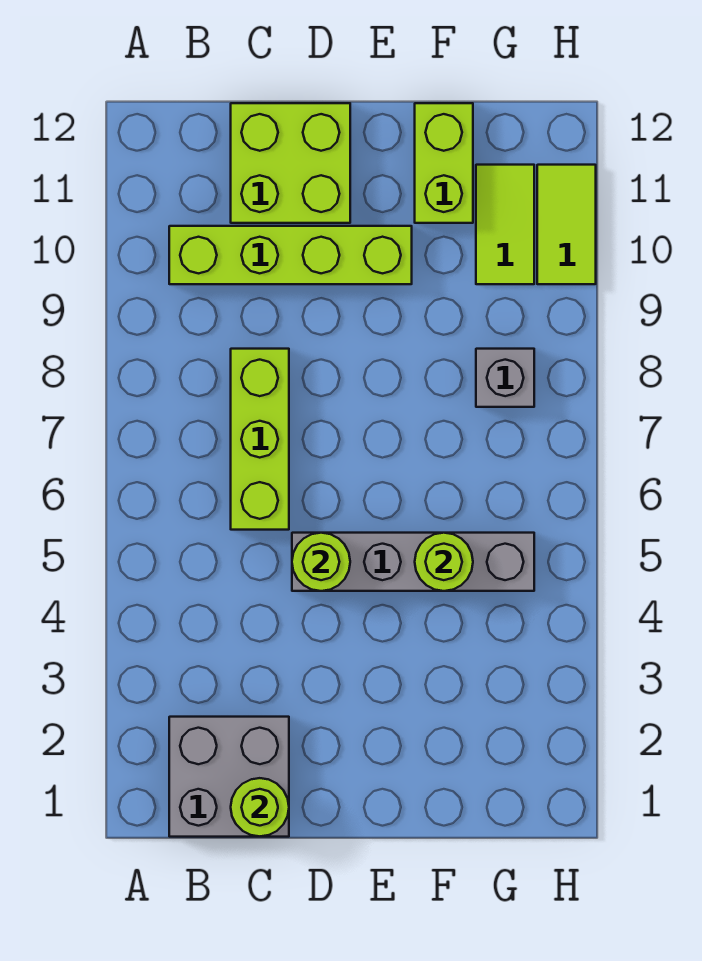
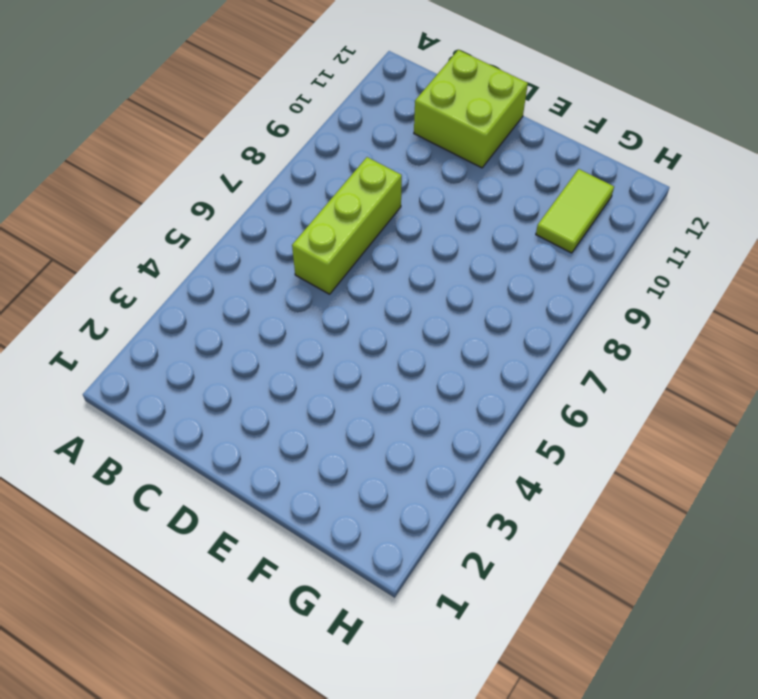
none -> grey 2x2 brick [169,717,289,837]
none -> lime 1x4 brick [169,226,412,284]
none -> grey 1x4 brick [292,533,534,591]

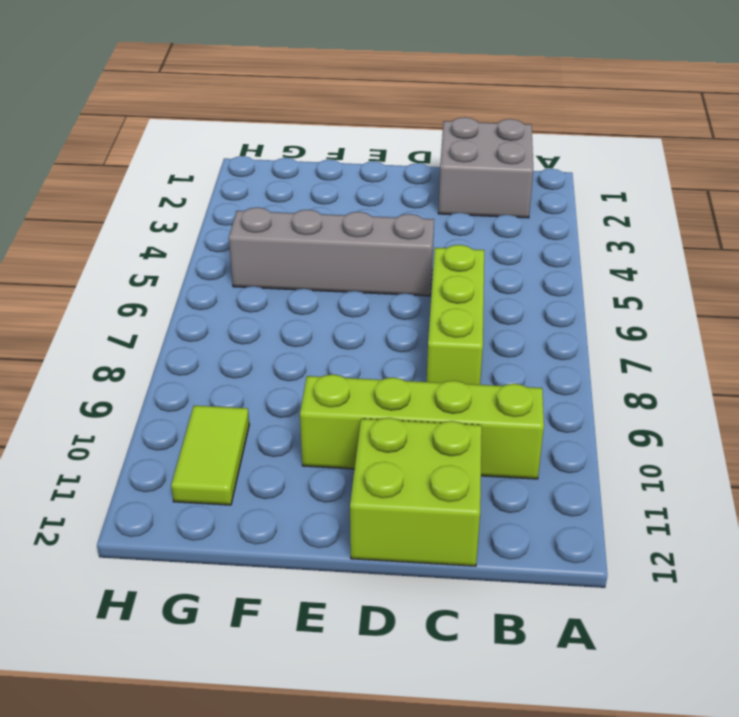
none -> lime 1x2 brick [415,103,473,223]
none -> grey 1x1 brick [476,349,534,407]
none -> lime 1x2 tile [537,165,596,284]

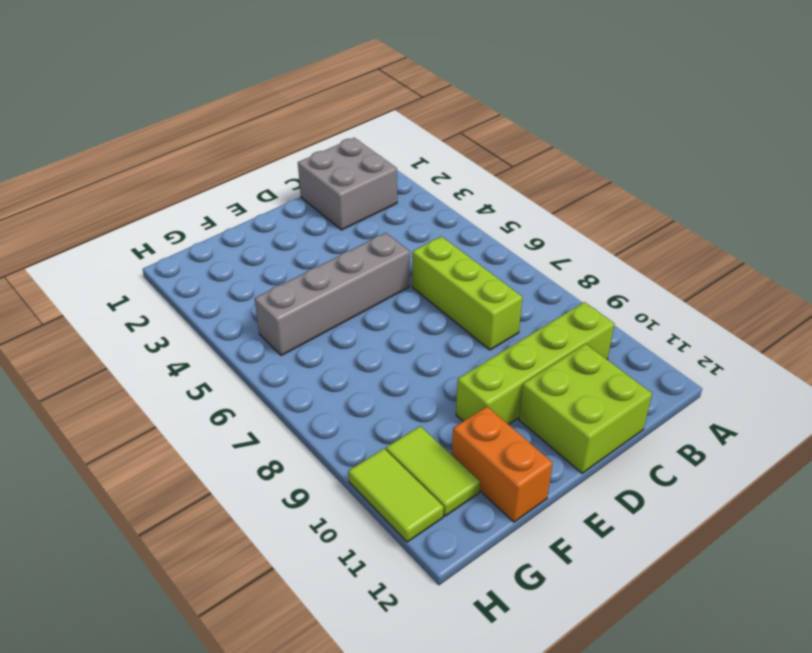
orange 1x2 brick [452,407,553,522] -> lime 1x2 brick [415,103,473,223]
none -> grey 1x1 brick [476,349,534,407]
none -> lime 1x1 round brick [231,778,289,837]
none -> lime 1x1 round brick [292,533,350,591]

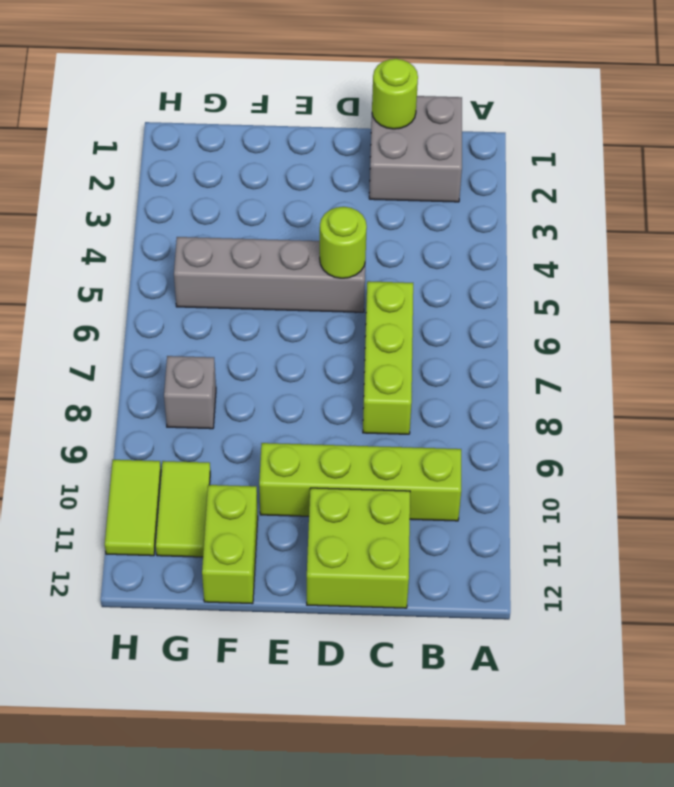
none -> lime 1x1 round brick [415,533,473,591]

